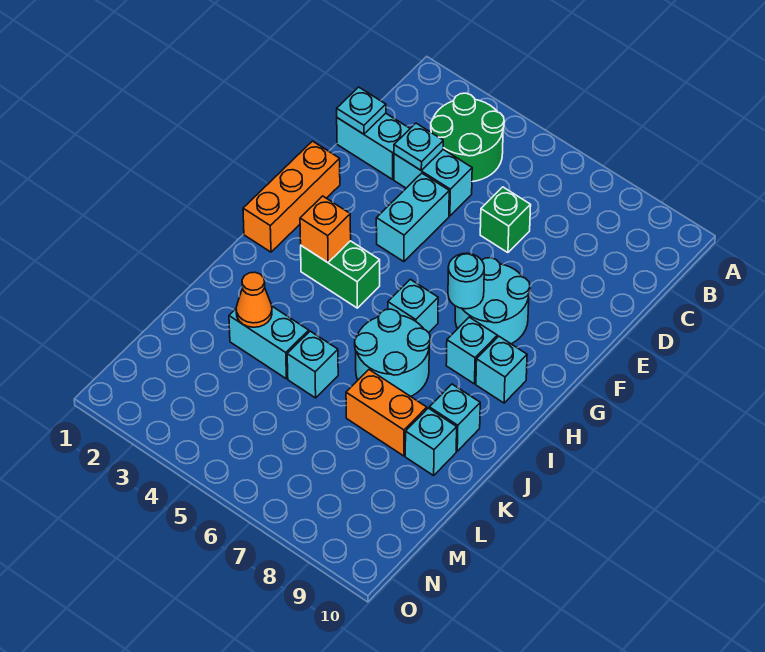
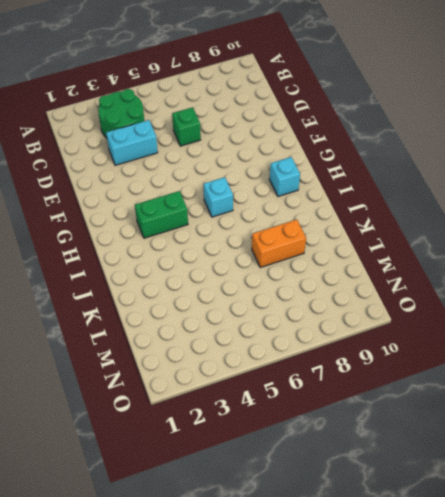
none -> cyan 1x2 brick [337,113,410,179]
none -> cyan 1x2 brick [376,173,449,262]
none -> orange 1x3 brick [243,141,340,252]

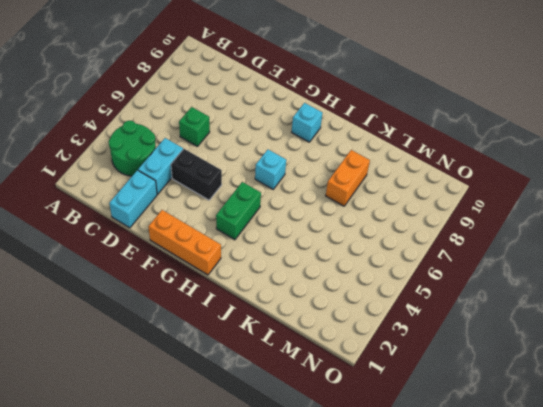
black 1x2 brick [171,149,222,200] -> cyan 1x2 brick [376,173,449,262]
none -> cyan 2x2 round brick [455,258,530,344]
none -> cyan 1x1 brick [446,317,497,384]
none -> cyan 2x2 round brick [355,309,430,396]

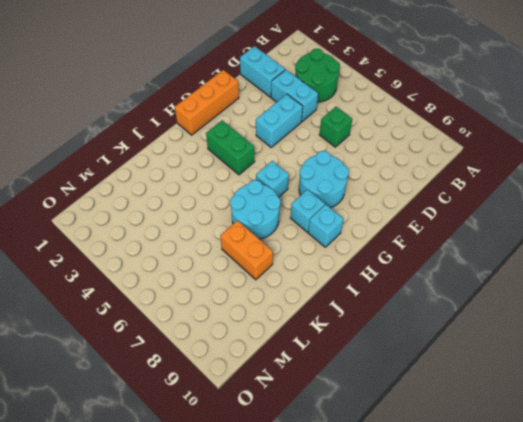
none -> cyan 1x1 brick [429,384,480,451]
none -> cyan 1x2 brick [229,306,309,379]
none -> cyan 1x1 brick [287,331,338,398]

